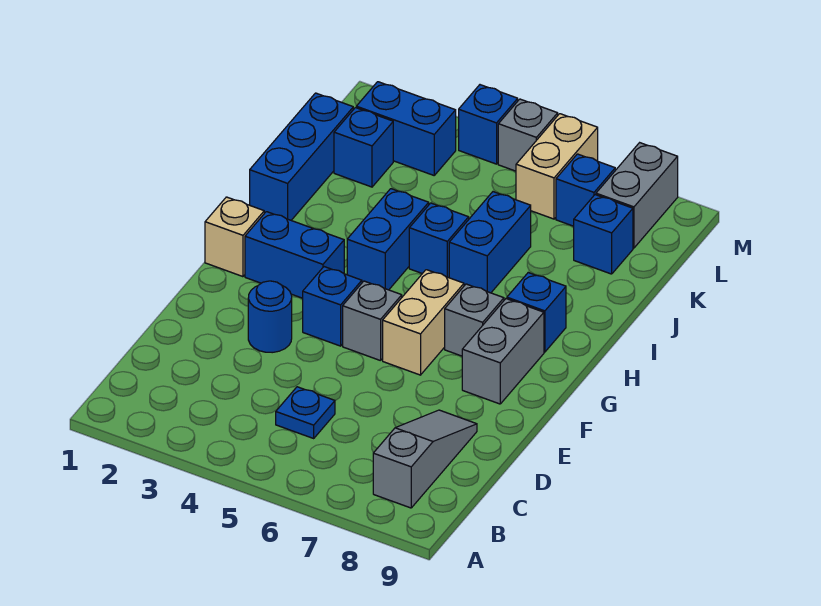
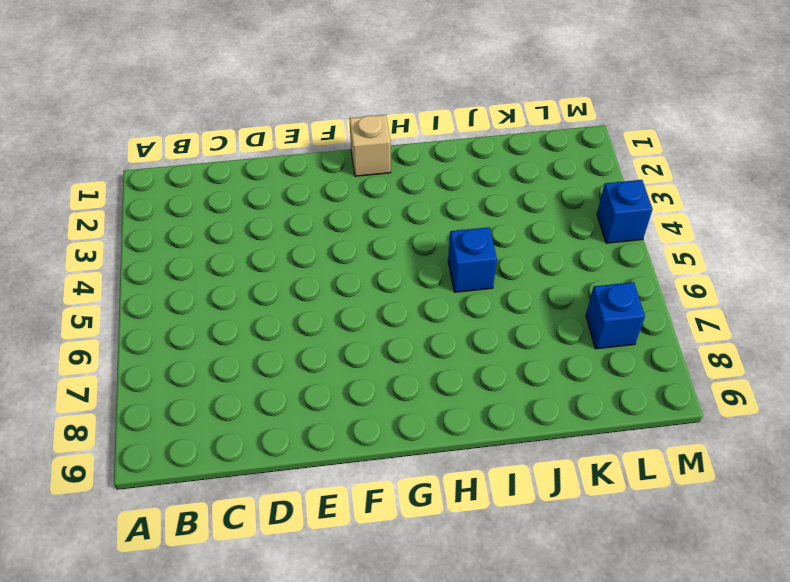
none -> grey 1x3 slope [373,410,477,508]
none -> blue 1x1 plate [276,387,335,438]
none -> blue 1x1 round brick [248,281,292,353]

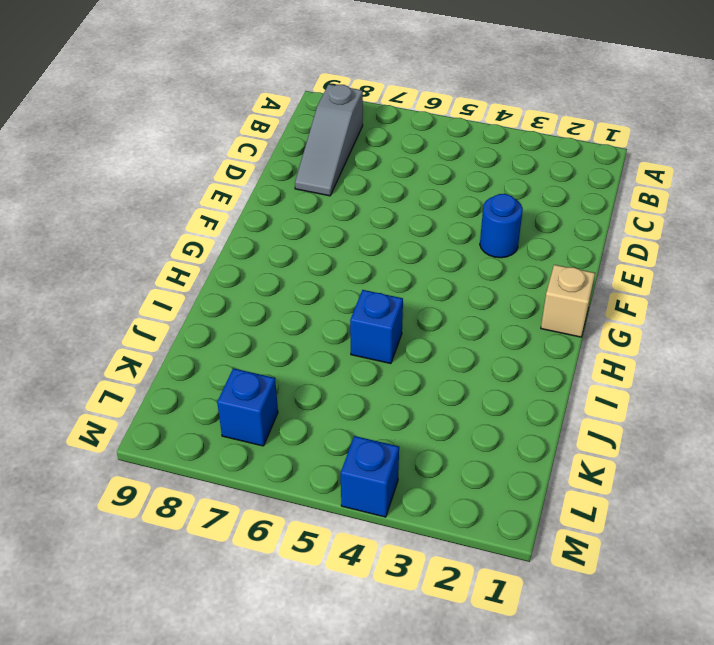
none -> blue 1x1 plate [276,387,335,438]
none -> blue 1x1 brick [303,267,362,346]
none -> grey 1x1 brick [343,281,402,361]

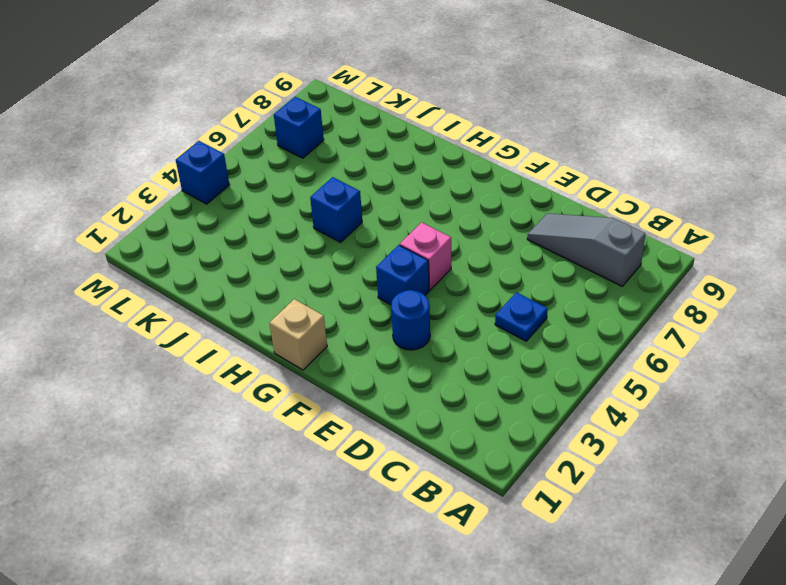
pink 1x1 brick [400,222,451,290] -> grey 1x1 brick [343,281,402,361]
none -> tan 1x2 brick [383,270,464,375]
none -> grey 1x2 brick [462,299,544,404]
none -> blue 1x2 brick [245,212,344,298]

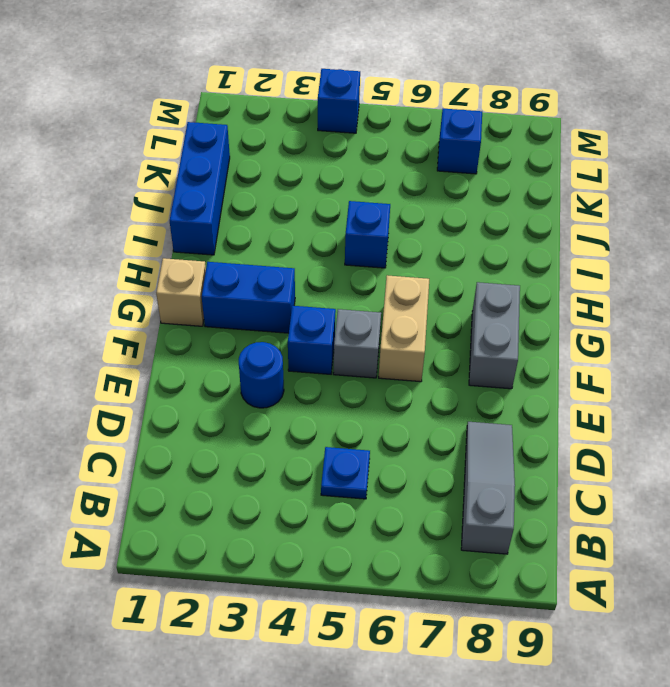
none -> grey 1x1 brick [445,284,504,356]
none -> blue 1x2 brick [347,189,429,290]
none -> blue 1x1 brick [507,273,566,352]

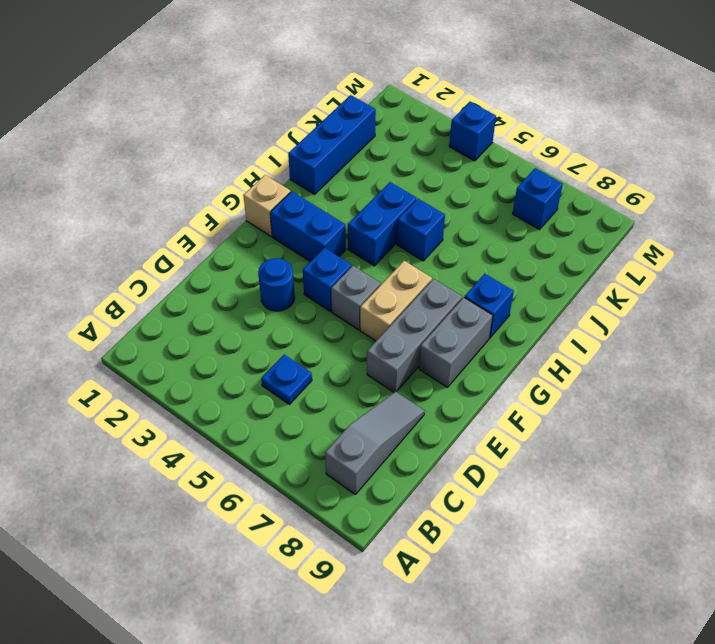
grey 1x3 brick [367,279,462,392] -> grey 1x1 brick [445,284,504,356]
none -> blue 1x2 brick [449,192,531,293]
none -> blue 1x1 brick [334,108,393,187]
none -> blue 1x1 brick [574,195,633,274]

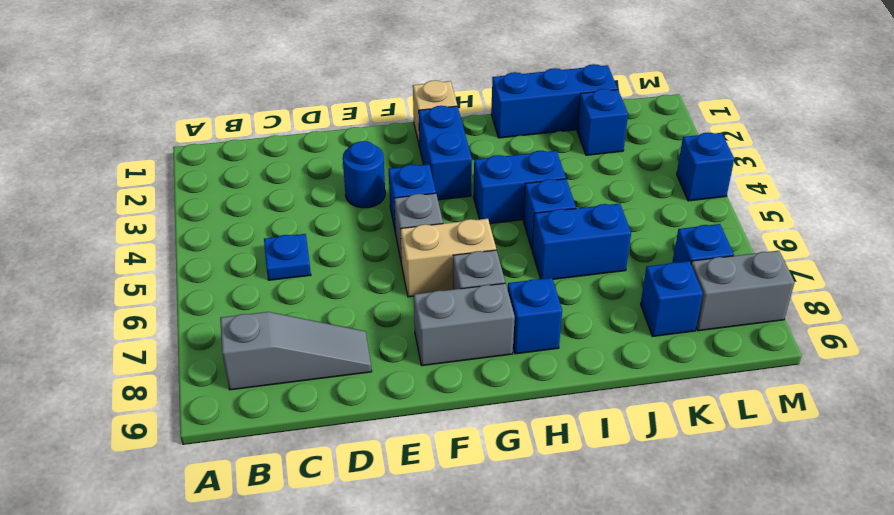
none -> blue 1x2 brick [356,82,456,175]
none -> tan 1x2 brick [516,114,598,219]
none -> grey 1x1 brick [498,99,558,171]

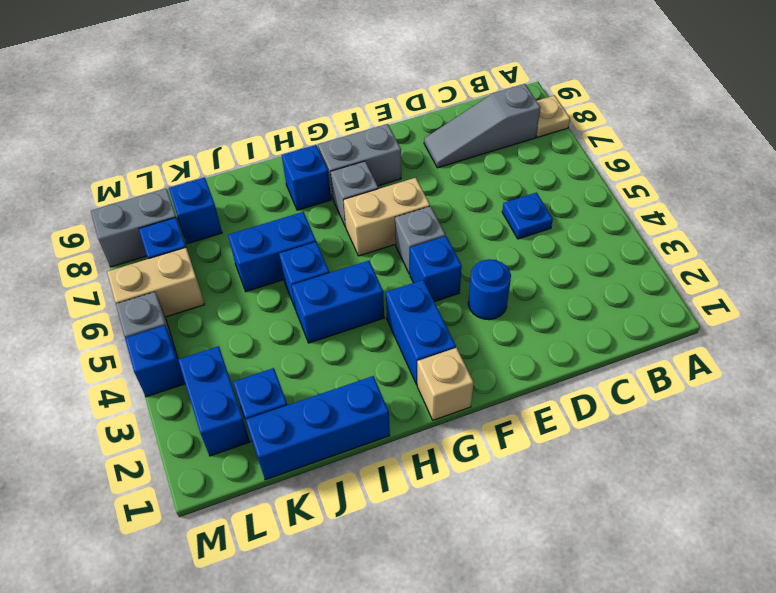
tan 1x1 plate [536,95,570,137] -> none

